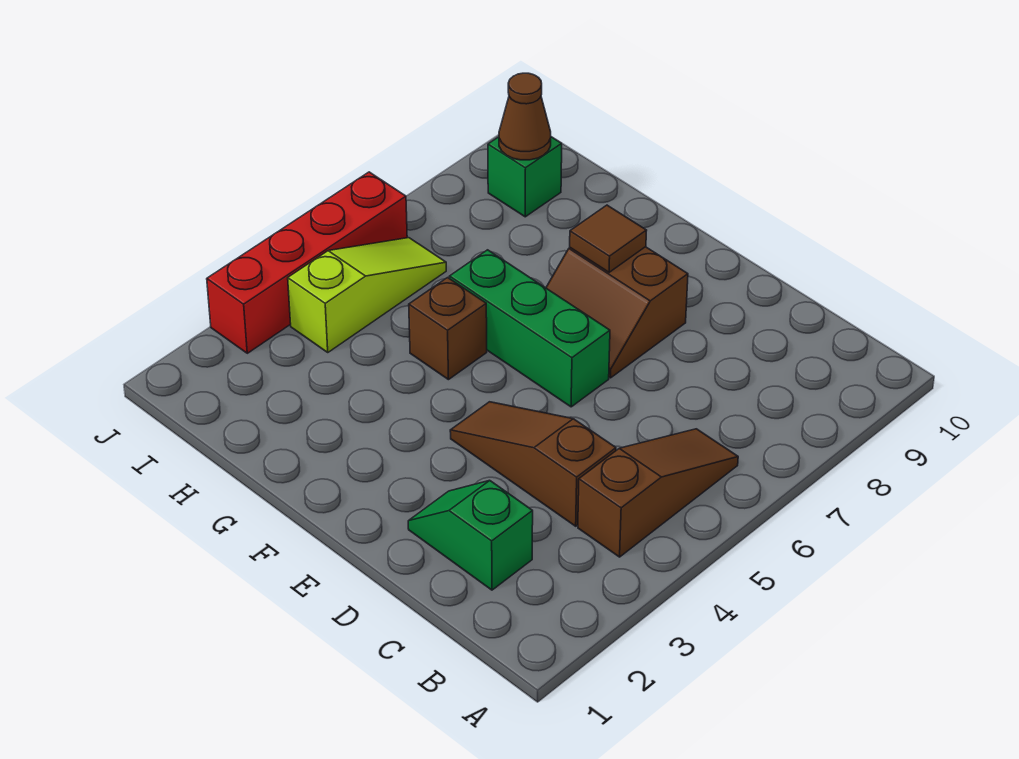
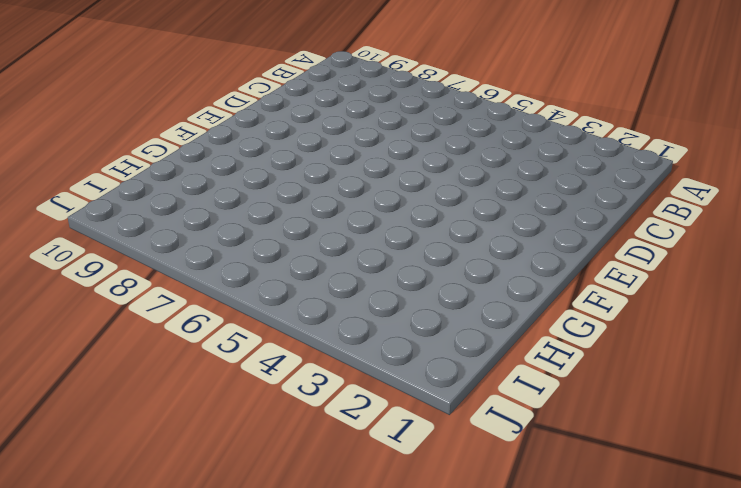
none -> brown 1x3 slope [578,429,738,557]
none -> green 1x2 slope [408,481,533,590]

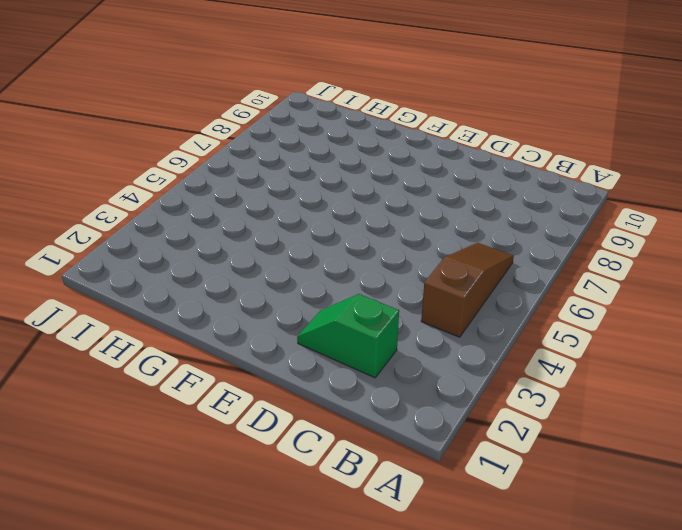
none -> brown 1x3 slope [450,402,616,526]
none -> green 1x3 brick [449,250,610,407]

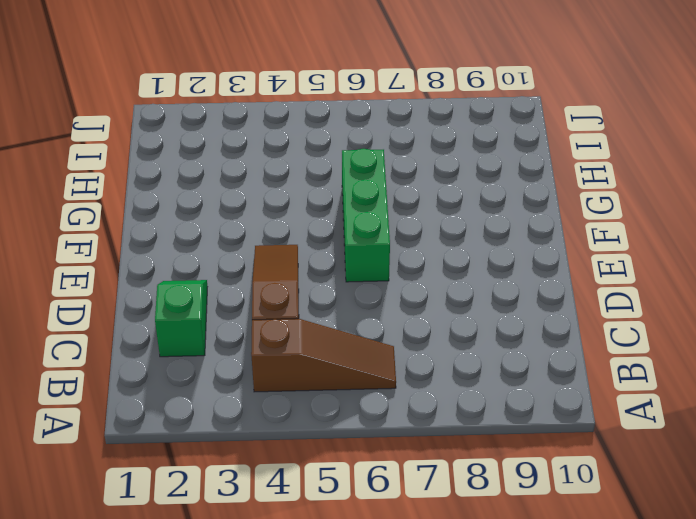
none -> brown 2x2 slope [546,247,688,378]
none -> brown 1x1 brick [409,278,487,380]

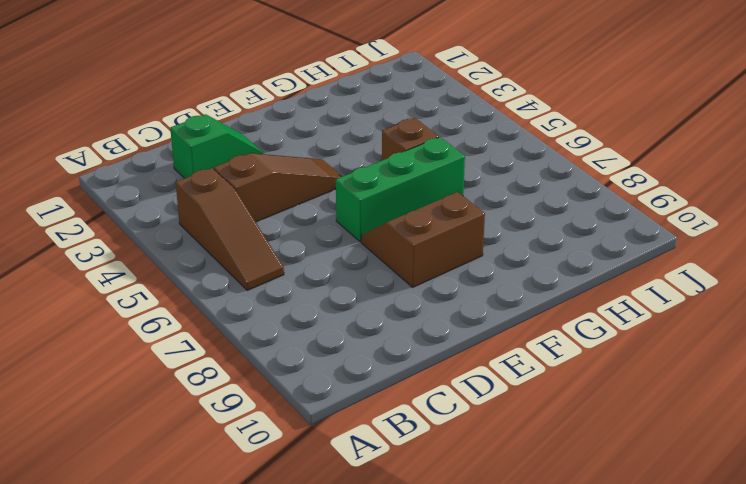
none -> lime 1x3 slope [288,238,446,352]
none -> green 1x1 brick [488,137,562,217]

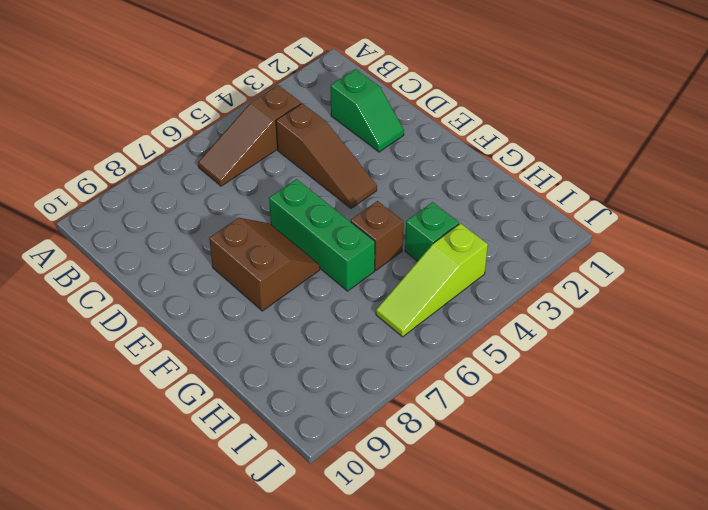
green 1x1 brick [405,202,459,261] -> green 1x1 brick moved to [488,137,562,217]
none -> red 1x4 brick [207,172,407,353]
none -> brown 1x1 tile [570,205,647,272]

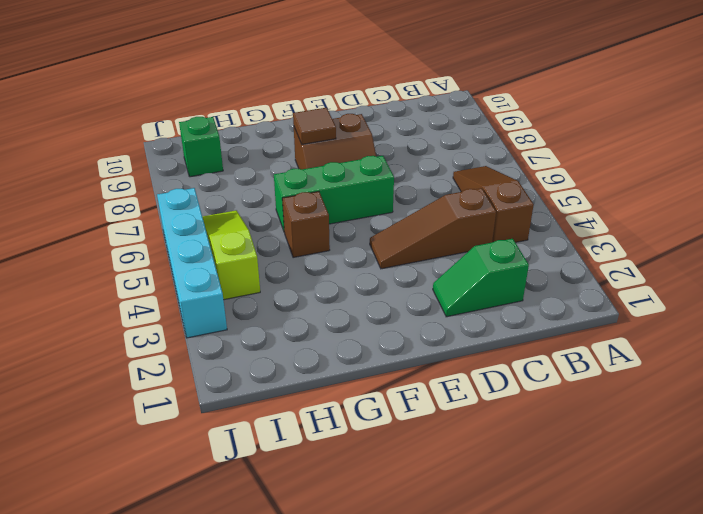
cyan 1x4 brick [157,188,227,338] -> red 1x4 brick [207,172,407,353]
none -> brown 1x1 cone [499,73,551,160]

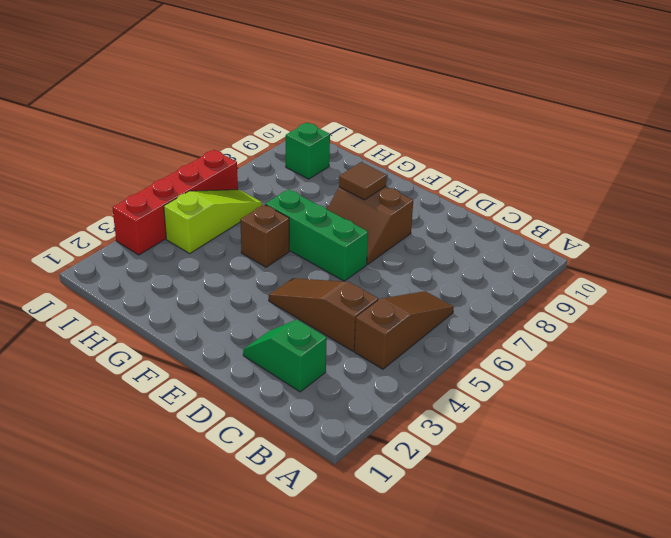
none -> brown 1x1 cone [499,73,551,160]

